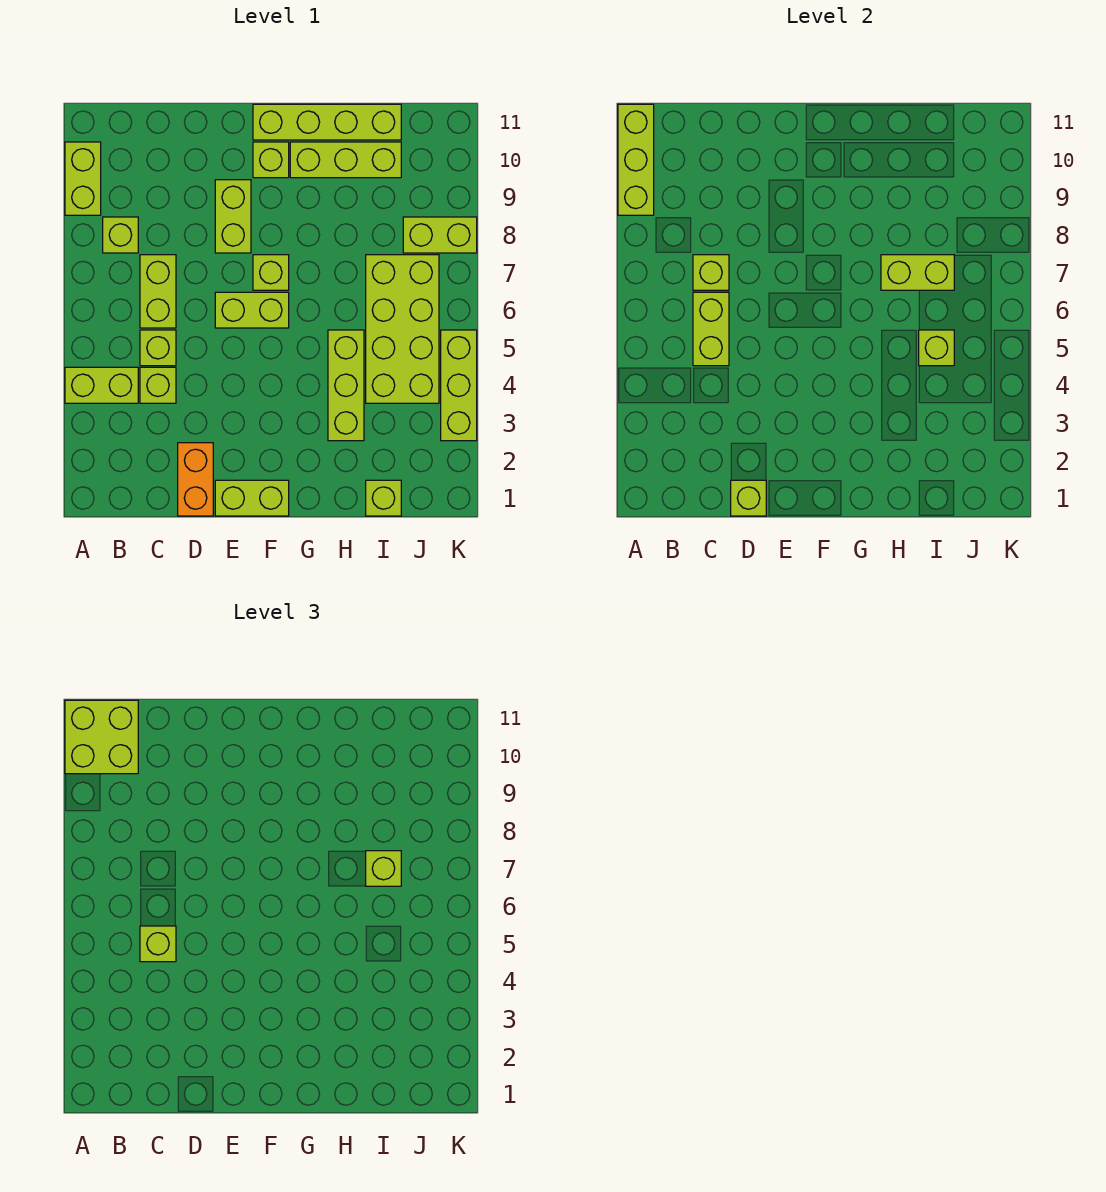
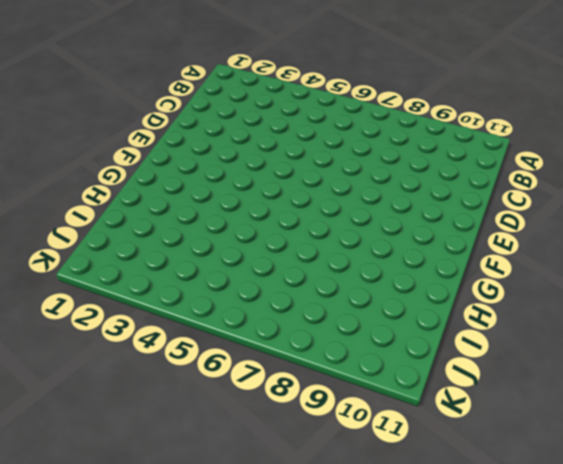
none -> lime 1x2 brick [65,367,138,403]
none -> lime 1x2 brick [65,142,101,215]
none -> lime 1x1 brick [103,217,138,253]

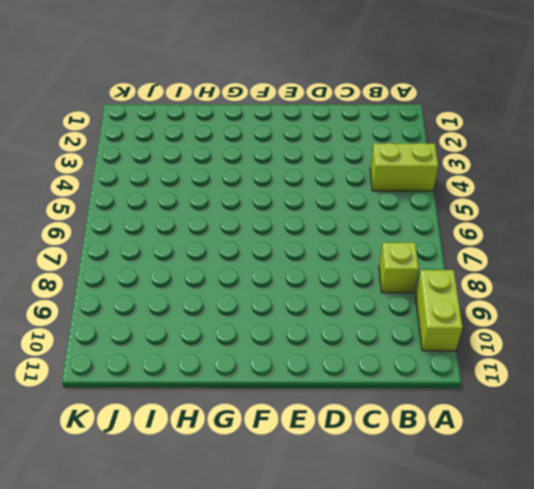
none -> lime 1x1 brick [140,367,176,403]
none -> lime 1x1 brick [140,330,176,366]
none -> lime 1x2 brick [140,255,176,328]

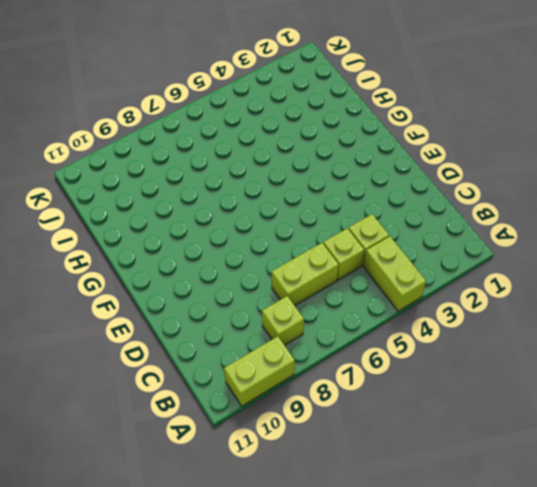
none -> orange 1x2 brick [178,443,213,516]
none -> lime 1x2 brick [215,480,289,516]
none -> lime 1x2 brick [215,292,289,328]

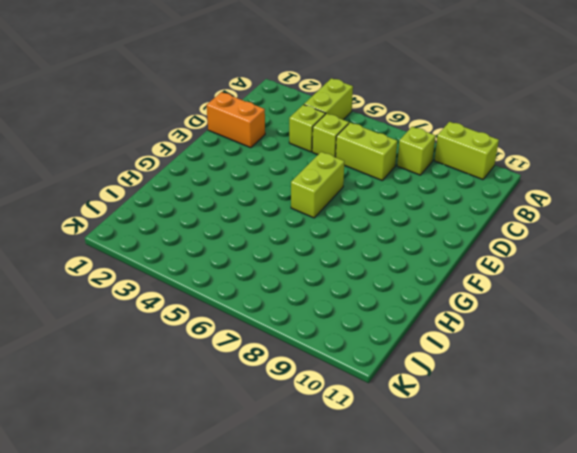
none -> lime 1x2 brick [215,480,289,516]
none -> lime 1x2 brick [215,180,251,253]
none -> lime 1x1 brick [253,255,289,290]

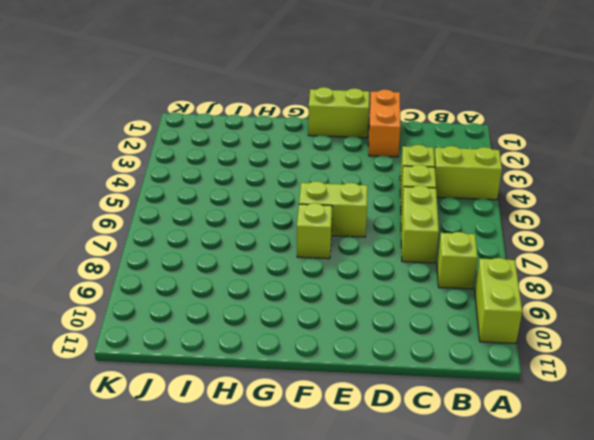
none -> lime 1x2 brick [215,180,251,253]
none -> lime 1x1 brick [253,142,289,178]
none -> lime 1x4 brick [253,104,401,140]

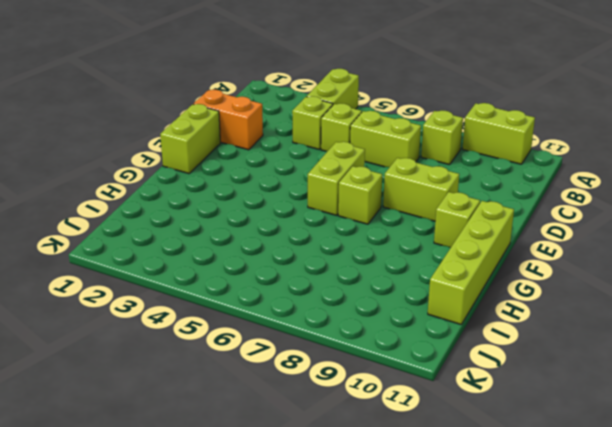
none -> lime 1x3 brick [290,142,401,178]
none -> lime 1x3 brick [328,330,364,441]
none -> lime 1x1 brick [366,480,401,516]

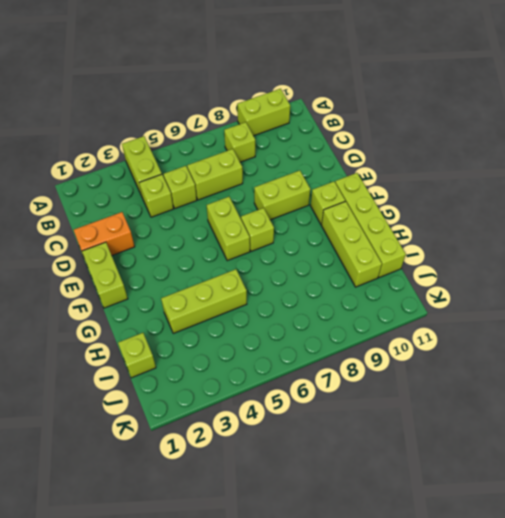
none -> lime 2x4 brick [366,255,439,403]
none -> lime 1x2 brick [403,217,477,253]
none -> lime 1x3 brick [441,330,477,441]

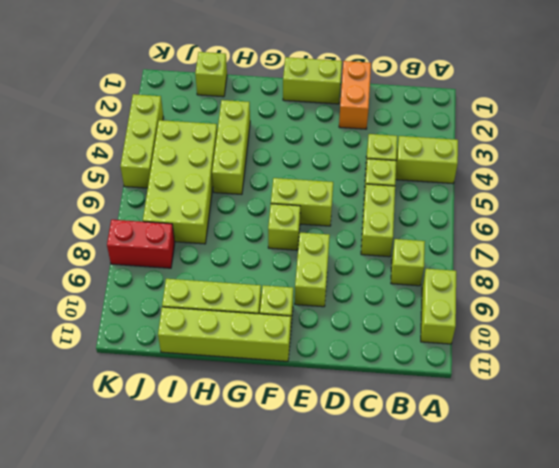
red 1x2 brick [107,220,175,268] -> lime 1x2 brick [403,217,477,253]
none -> lime 1x3 brick [618,104,654,215]
none -> lime 1x2 brick [693,292,729,366]
none -> lime 1x1 brick [693,255,729,290]

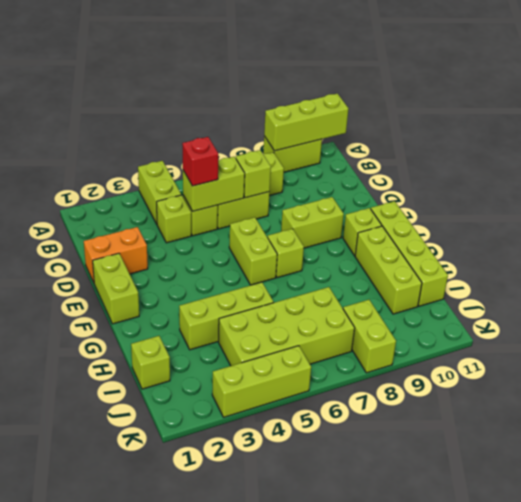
red 1x1 brick [182,137,218,186] -> lime 1x1 brick [140,926,176,962]
none -> lime 1x1 brick [731,480,766,516]
none -> lime 1x2 brick [881,255,954,290]
none -> lime 1x1 brick [919,330,954,366]

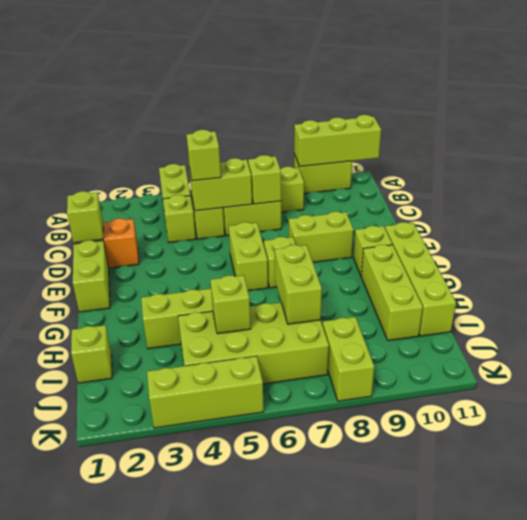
none -> lime 2x2 brick [65,700,138,774]
none -> lime 1x1 brick [366,851,401,886]

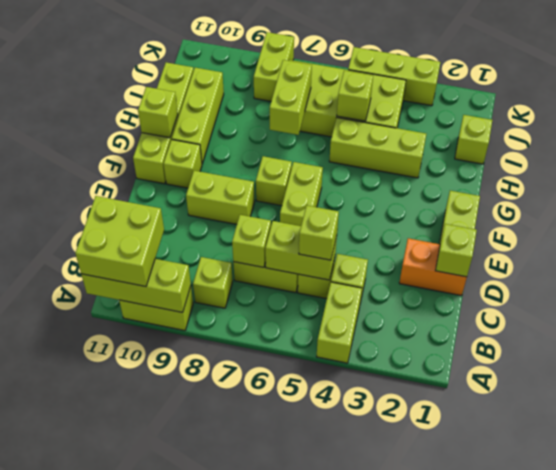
lime 1x1 brick [138,87,178,138] -> lime 1x1 brick moved to [366,851,401,886]

